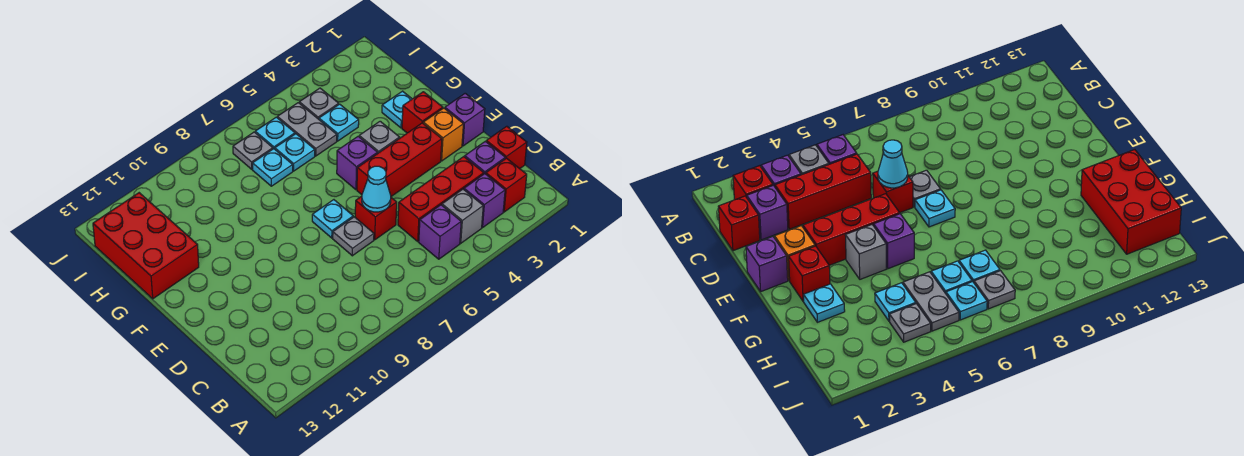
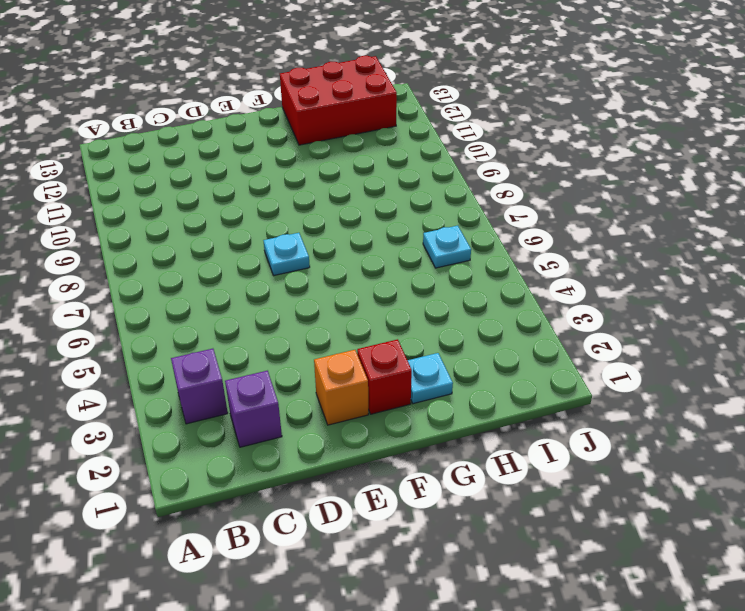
none -> red 1x1 brick [486,158,527,212]
none -> grey 1x1 brick [442,189,483,243]
none -> purple 1x1 brick [419,205,461,259]

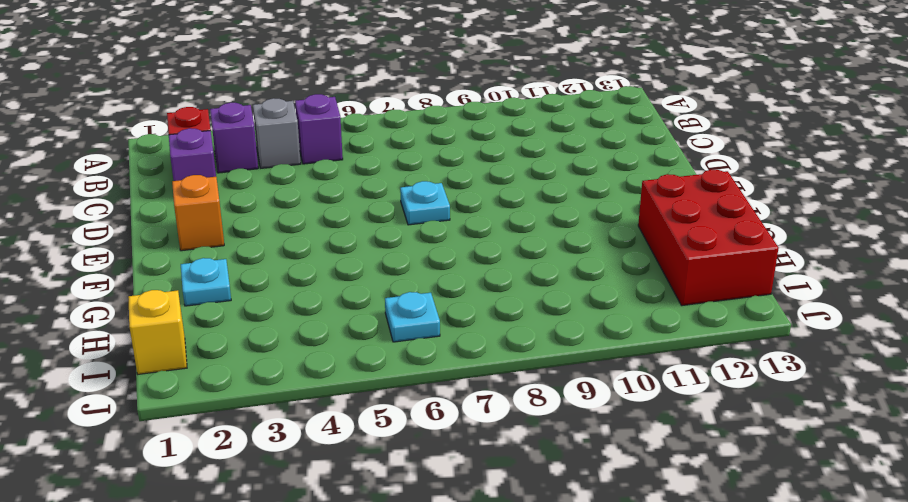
yellow 1x1 brick [128,290,187,374] -> none
none -> red 1x1 brick [486,126,527,169]
none -> red 1x3 brick [398,157,484,241]
none -> red 1x1 brick [355,196,397,240]

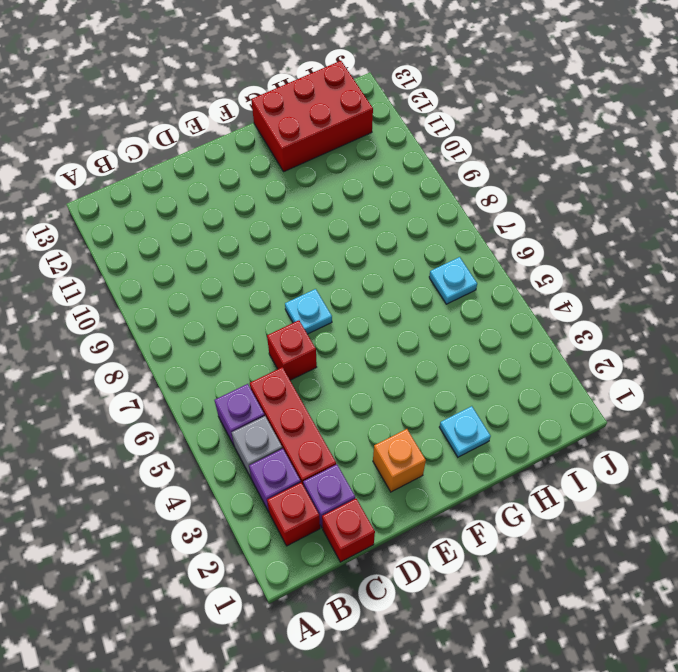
none -> grey 1x1 plate [333,217,374,256]
none -> purple 1x1 brick [445,93,485,146]
none -> red 1x3 brick [357,123,442,196]

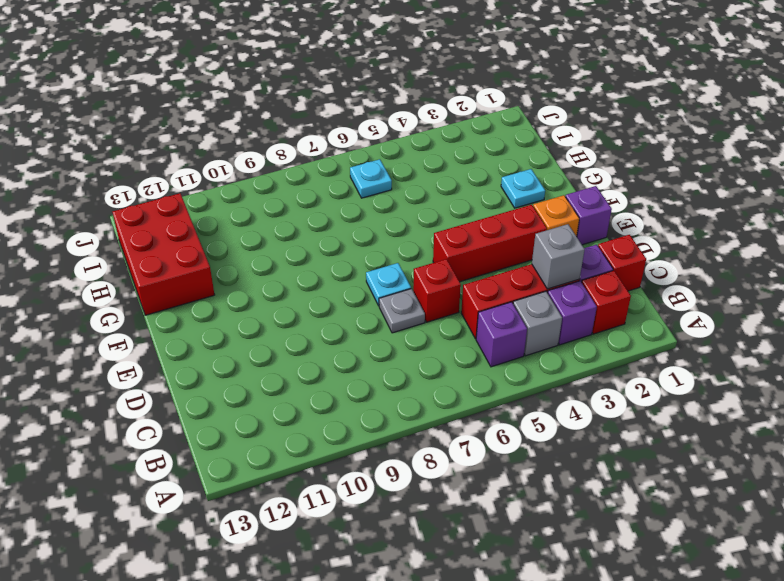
grey 1x1 brick [532,224,585,289] -> grey 1x1 brick moved to [359,121,400,153]
none -> red 1x1 brick [402,92,443,133]
none -> purple 1x1 brick [337,136,378,190]
none -> cyan 1x1 plate [319,104,359,141]

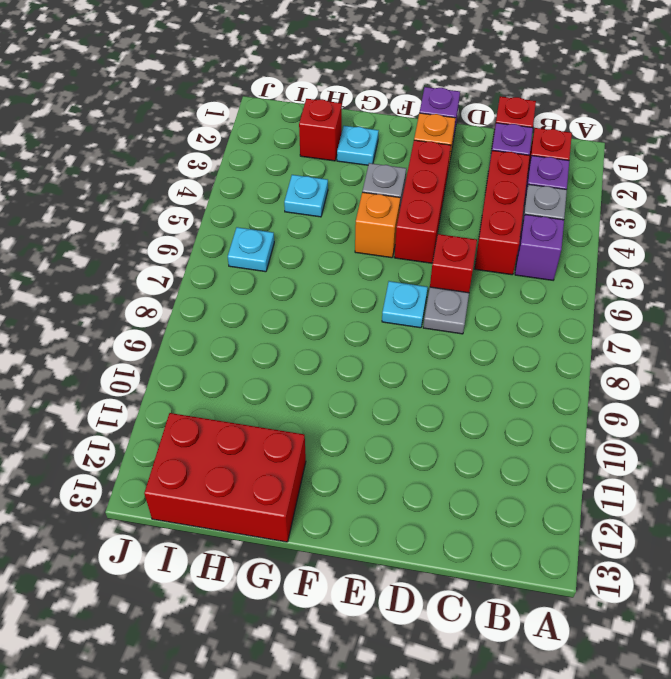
orange 1x1 brick [355,192,400,258] -> purple 1x1 brick [337,136,378,190]
red 1x1 brick [299,99,342,161] -> red 1x1 brick moved to [402,92,443,133]
none -> grey 1x2 plate [277,103,337,156]
none -> cyan 1x1 plate [275,134,315,171]
none -> cyan 1x1 plate [253,149,293,186]

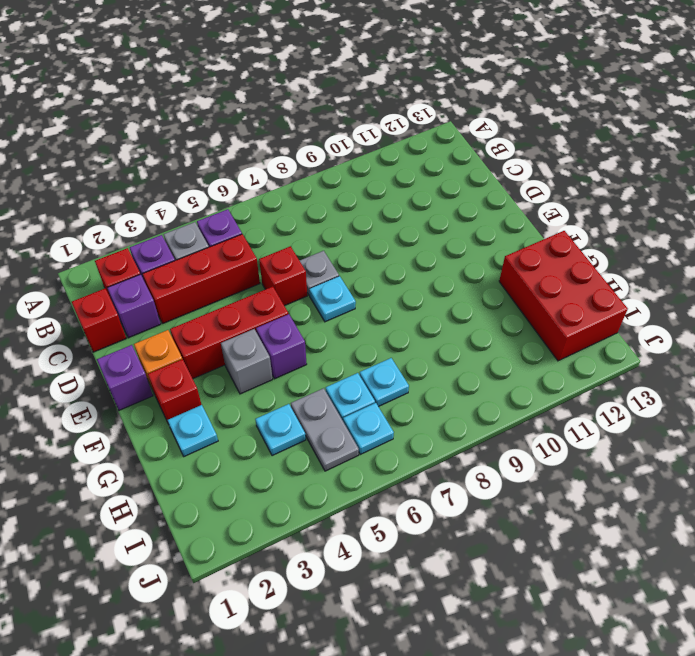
none -> grey 1x1 plate [299,88,339,119]
none -> grey 1x1 plate [233,132,273,169]
none -> cyan 1x1 cone [362,166,391,212]

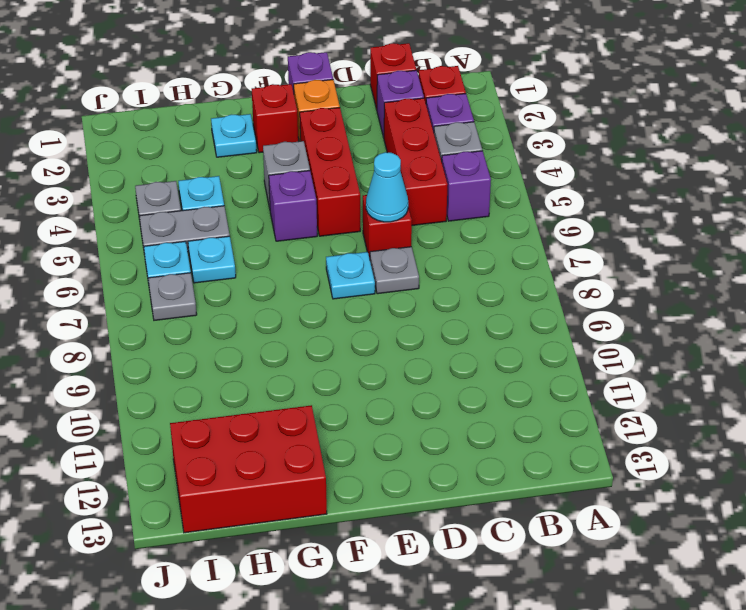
none -> cyan 1x1 plate [253,149,293,186]

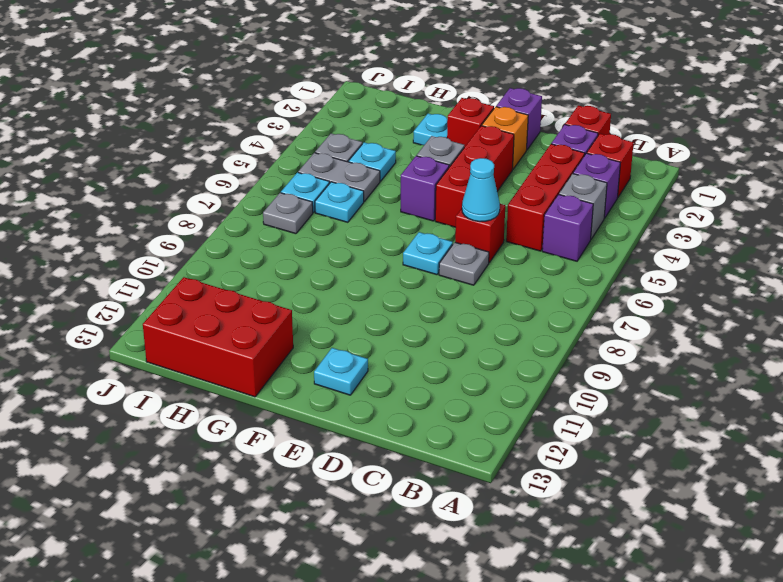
cyan 1x1 plate [314,348,368,395] -> cyan 1x1 plate moved to [253,149,293,186]

